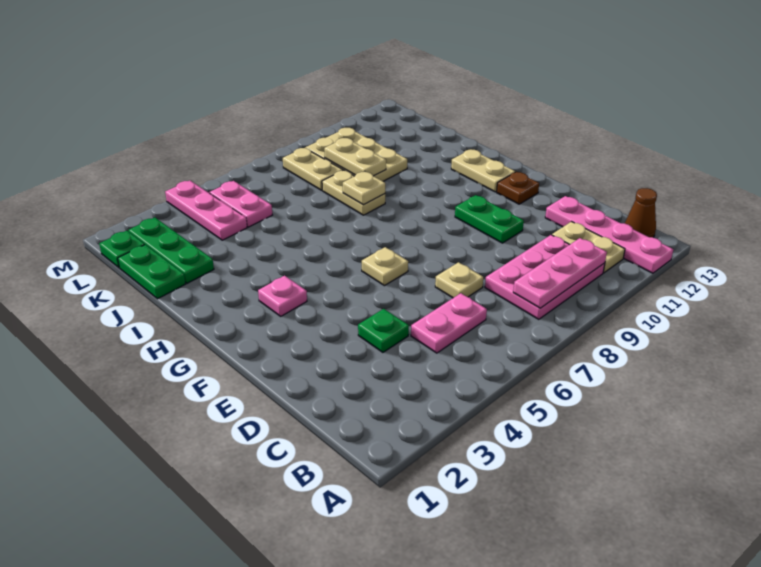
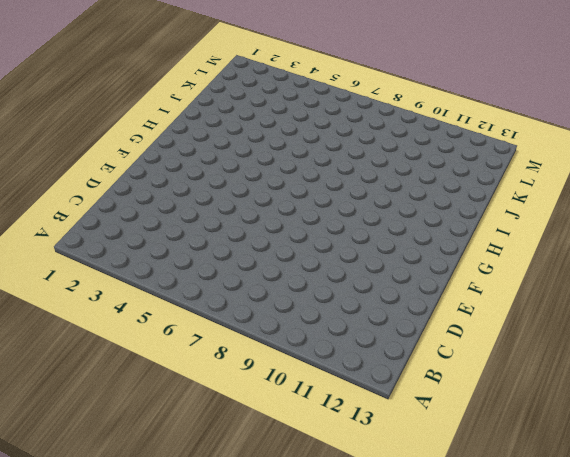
none -> pink 1x4 plate [545,196,673,273]
none -> pink 2x3 plate [485,235,605,319]
none -> tan 1x2 plate [552,222,625,273]

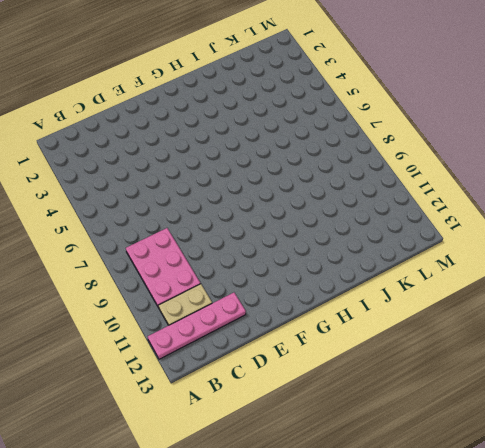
none -> brown 1x1 cone [625,188,657,237]
none -> pink 1x2 plate [411,293,487,353]
none -> green 1x1 plate [358,309,409,352]

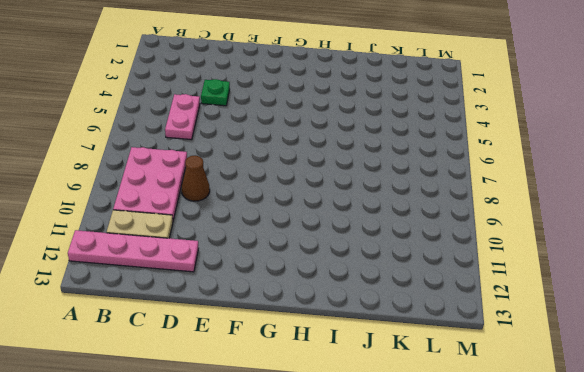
brown 1x1 cone [182,156,210,201] -> brown 1x1 cone moved to [625,188,657,237]
none -> tan 1x1 plate [435,262,483,298]
none -> green 1x2 plate [455,195,524,243]
none -> tan 1x1 plate [362,247,408,286]

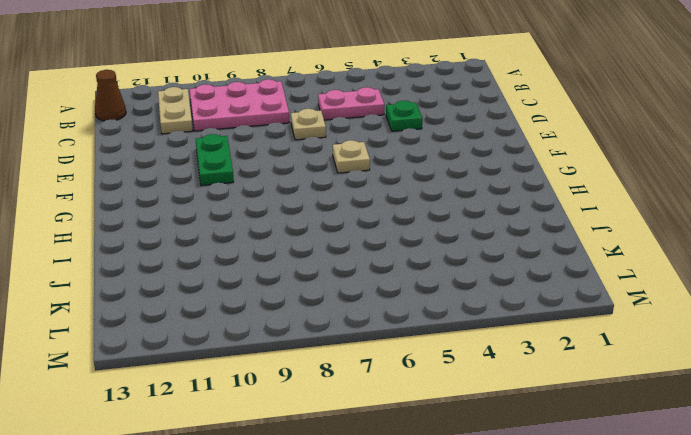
none -> pink 1x4 plate [545,196,673,273]
none -> brown 1x1 plate [497,172,539,204]
none -> pink 1x1 plate [258,276,307,316]

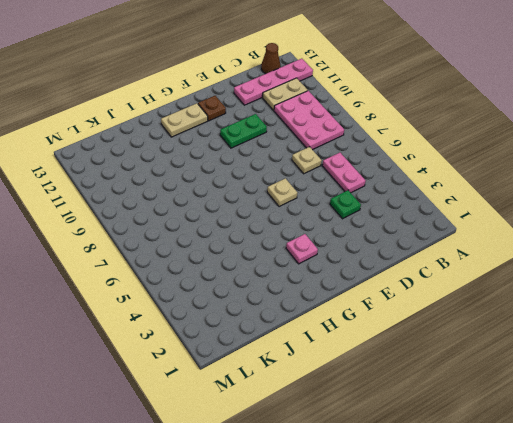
none -> tan 1x2 plate [322,170,385,215]
none -> green 1x2 plate [118,245,185,299]
none -> green 1x3 plate [128,218,214,283]

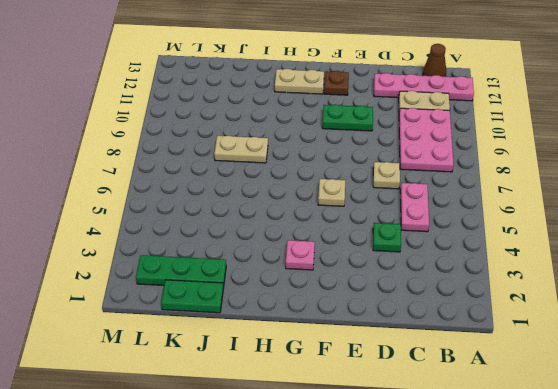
none -> tan 2x3 plate [305,128,407,181]
none -> pink 1x3 plate [165,180,247,240]
none -> pink 1x2 plate [210,181,272,227]

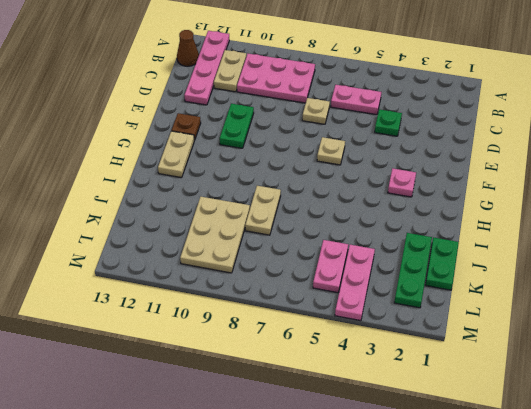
none -> tan 1x2 plate [283,148,343,190]
none -> green 1x1 plate [99,231,145,268]
none -> pink 1x3 plate [513,238,607,308]

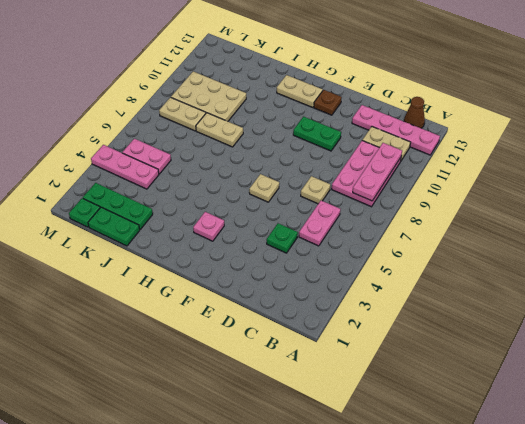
none -> tan 1x1 plate [343,171,385,205]
none -> tan 1x2 plate [324,138,386,176]

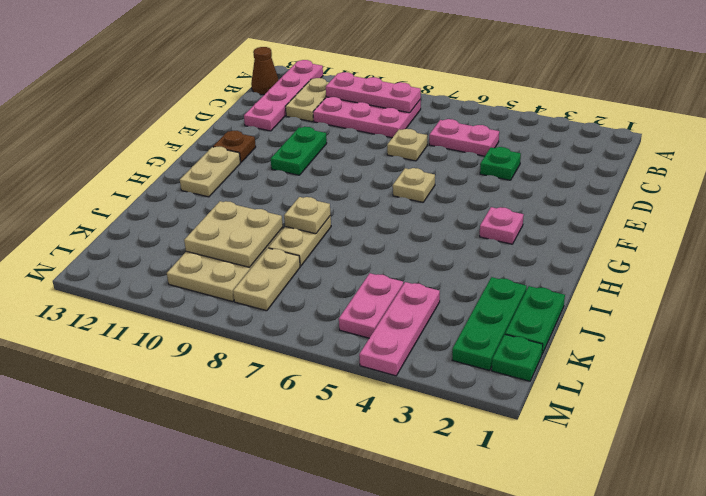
tan 2x2 plate [184,201,283,267] -> tan 1x2 plate [324,138,386,176]

